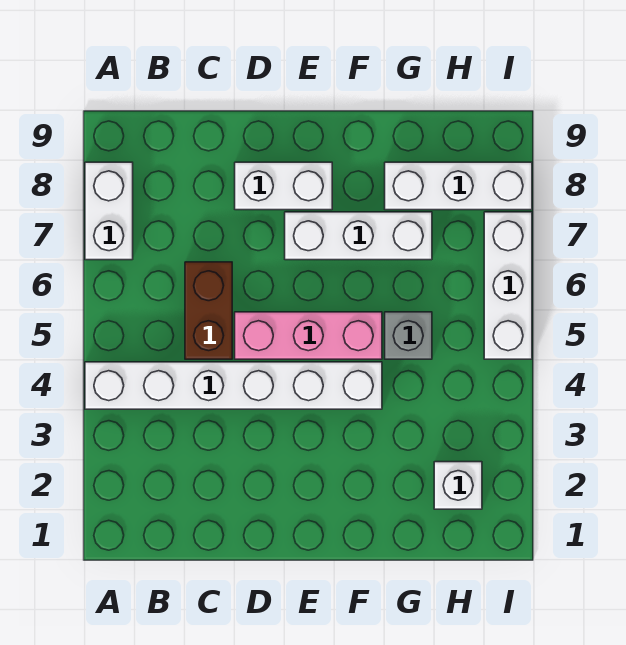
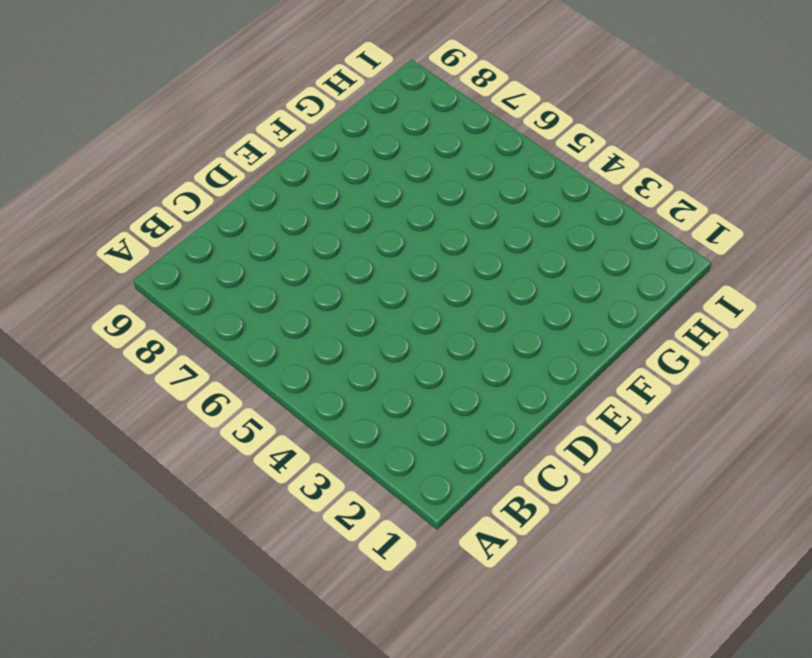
none -> white 1x6 brick [85,362,382,409]
none -> white 1x2 brick [85,162,133,260]

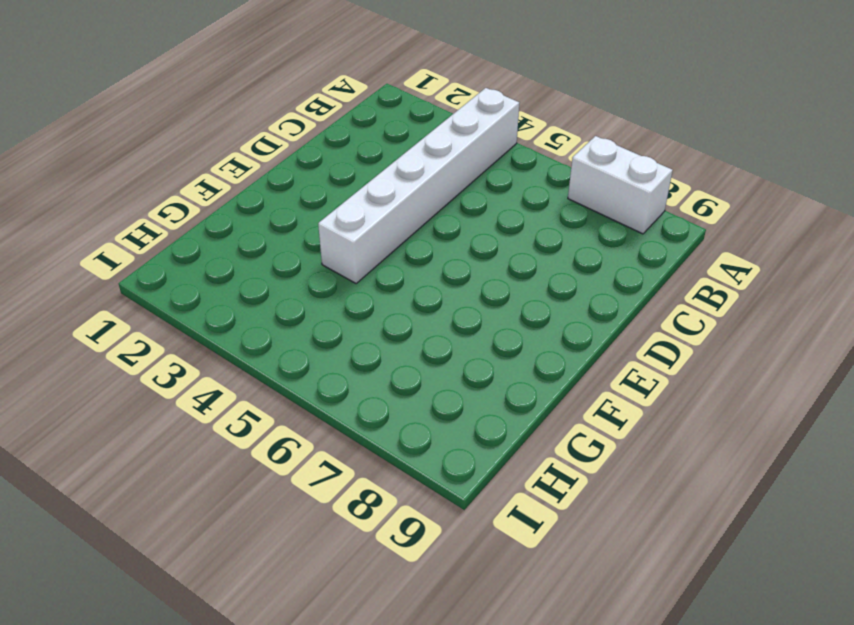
none -> brown 1x2 brick [185,262,232,359]
none -> pink 1x3 brick [235,312,382,359]

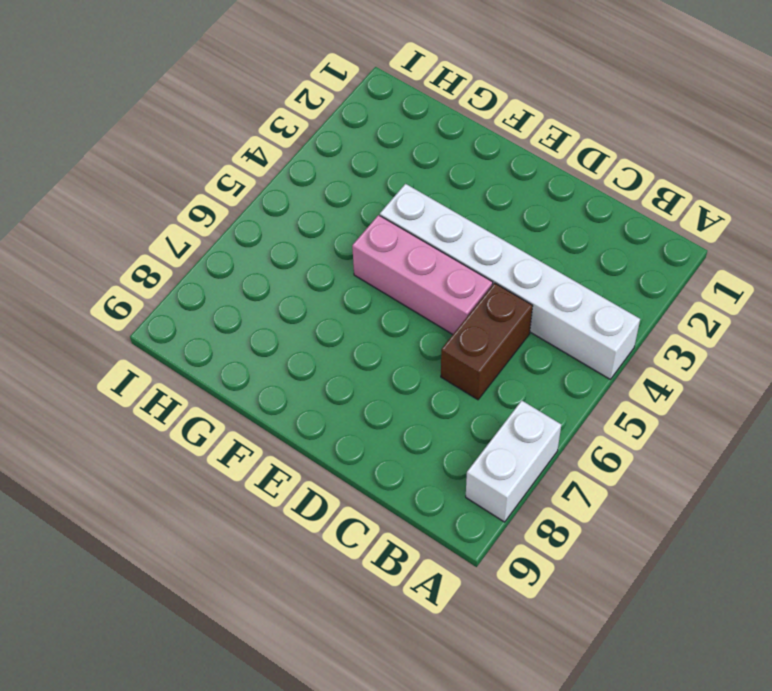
none -> white 1x2 brick [235,162,332,210]
none -> white 1x3 brick [285,212,432,260]

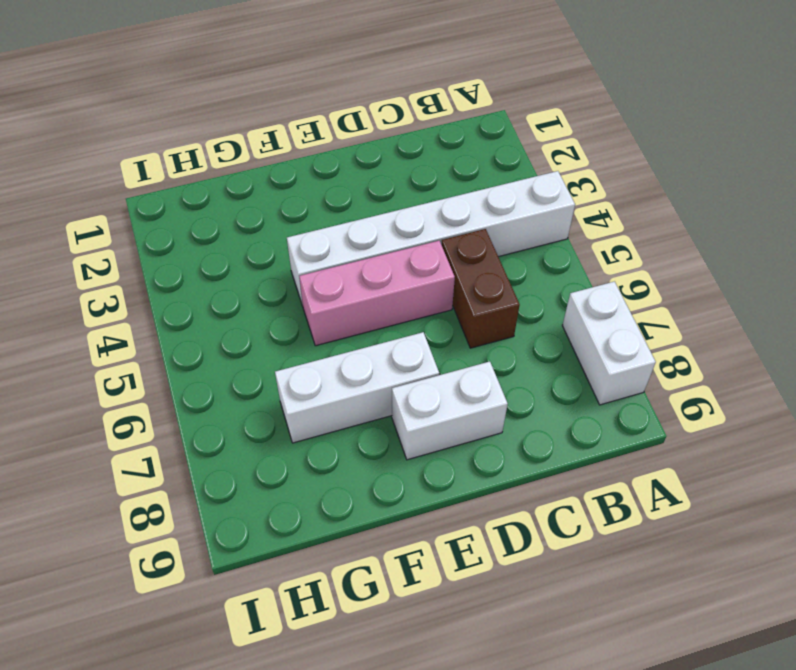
none -> grey 1x1 brick [385,312,432,359]
none -> white 1x3 brick [385,162,532,210]

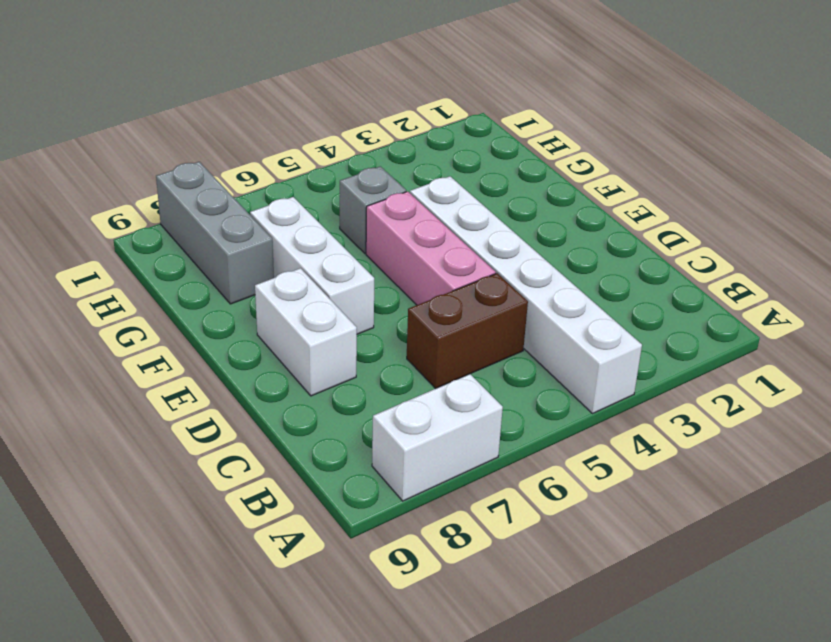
grey 1x3 brick [156,162,274,304] -> white 1x3 brick [385,162,532,210]
none -> white 1x1 brick [434,462,482,509]
none -> white 1x3 brick [484,212,532,359]

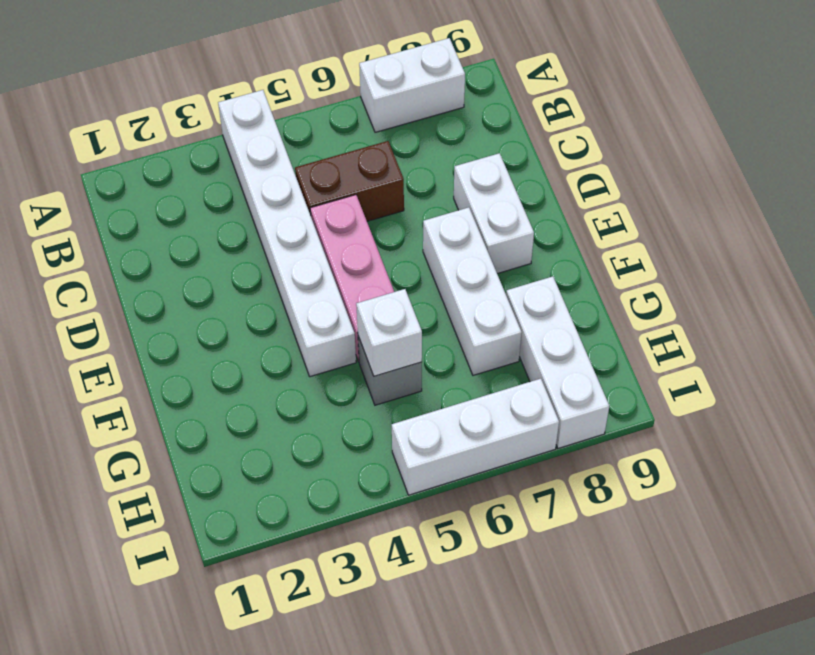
white 1x1 brick [356,289,422,376] -> white 1x1 brick moved to [434,462,482,509]

